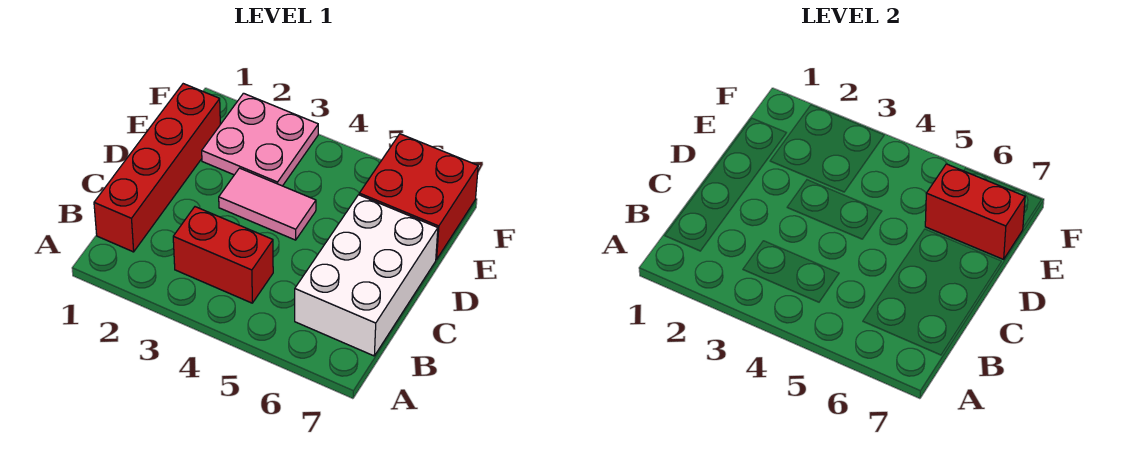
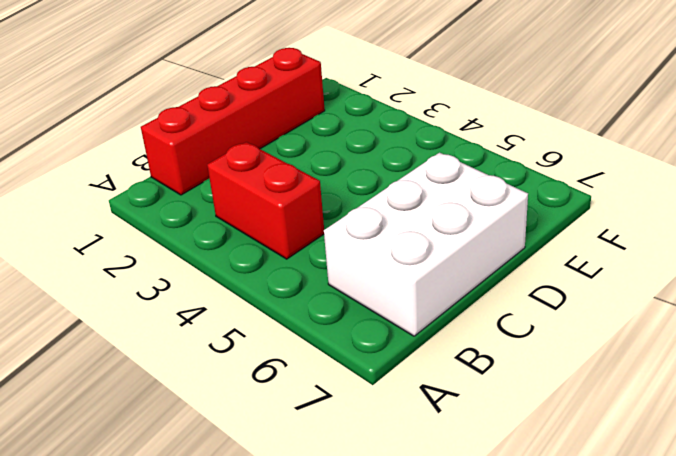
none -> pink 1x2 tile [219,168,316,240]
none -> pink 2x2 plate [202,93,318,186]

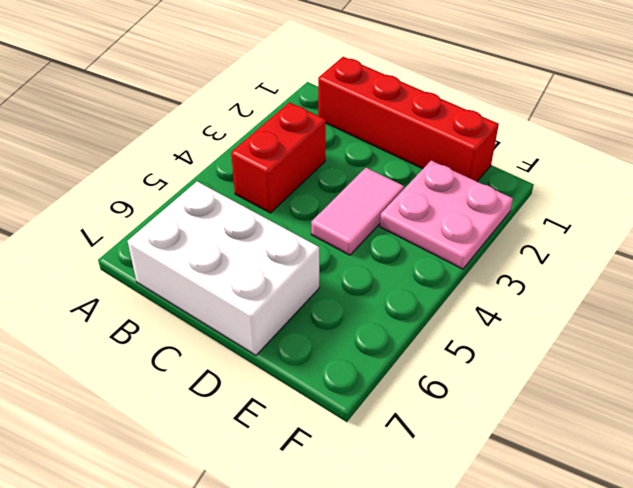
none -> red 2x2 brick [359,134,478,259]
none -> red 1x2 brick [925,164,1025,259]

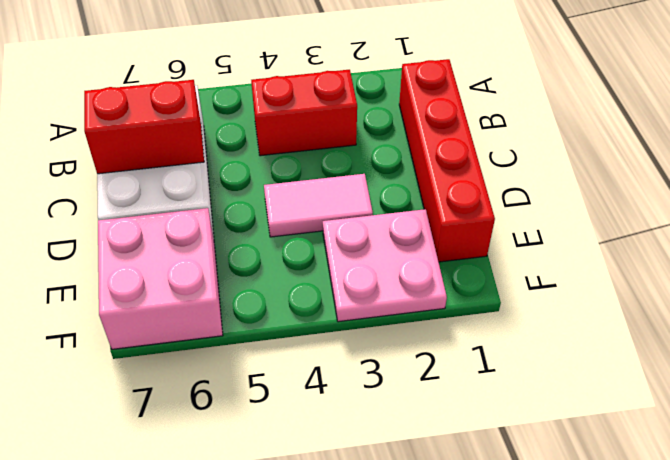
red 1x2 brick [84,80,204,174] -> red 1x2 brick moved to [925,164,1025,259]
pink 2x2 brick [98,208,223,349] -> red 2x2 brick [359,134,478,259]

